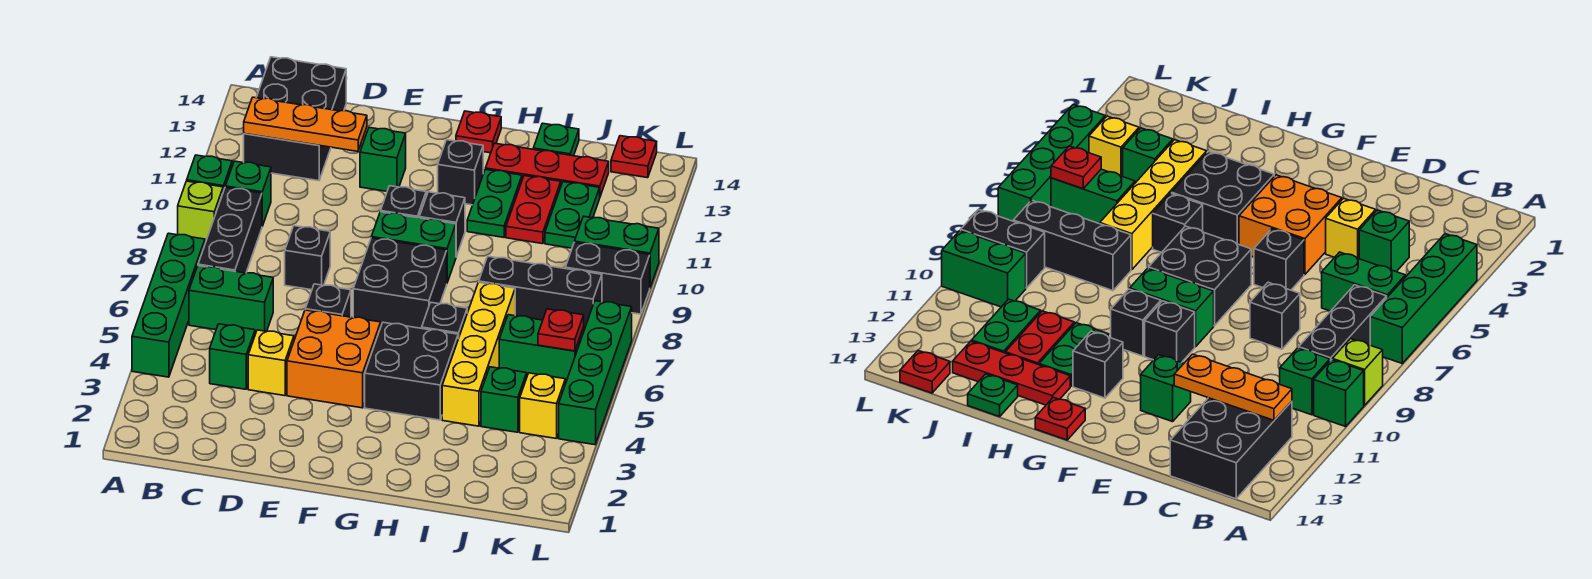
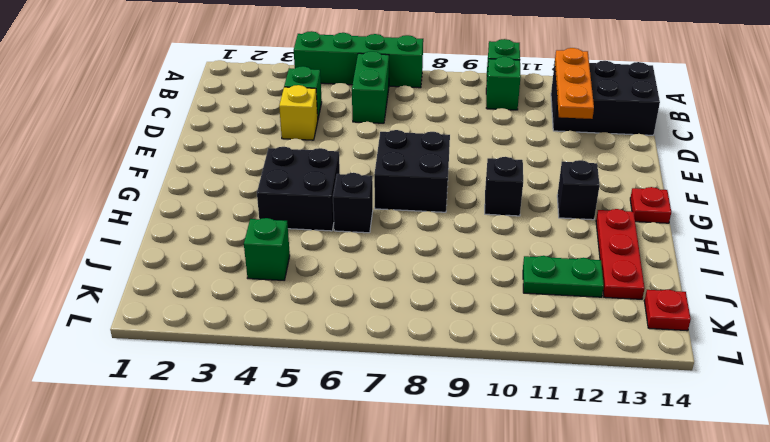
none -> lime 1x1 brick [178,181,223,243]
none -> black 1x3 brick [198,187,262,273]
none -> black 1x1 brick [285,226,330,290]
none -> orange 2x2 brick [287,310,381,408]

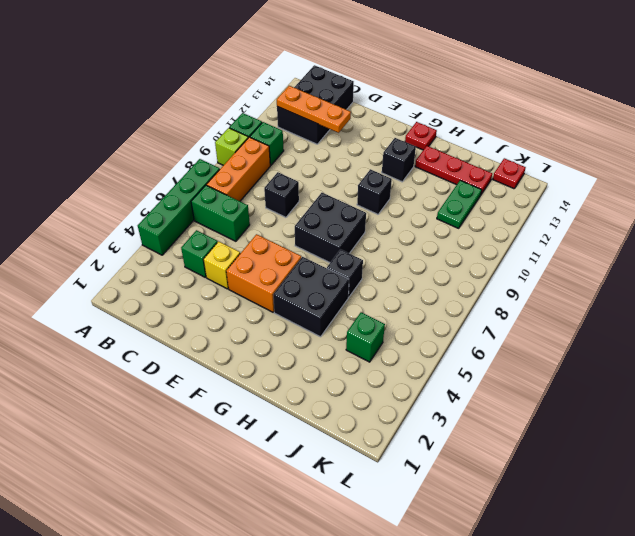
orange 1x3 brick [207,137,270,201] -> black 1x3 brick [198,187,262,273]
none -> black 1x1 brick [305,284,351,317]
none -> green 1x1 brick [360,127,406,191]
none -> green 1x2 brick [371,212,456,282]
none -> black 1x1 brick [381,186,426,218]

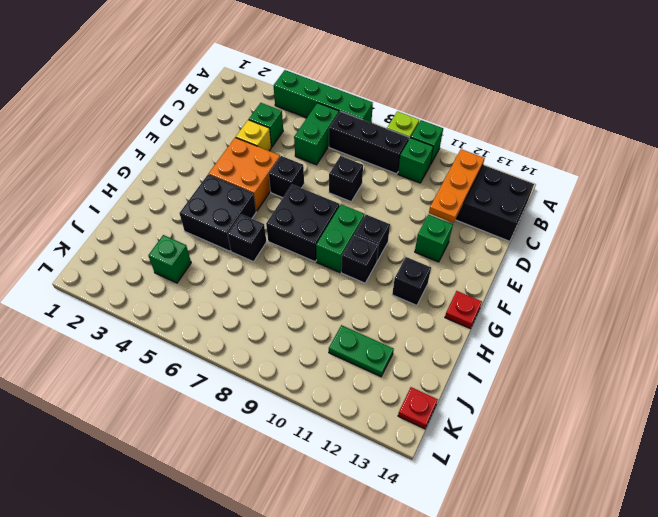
none -> green 1x2 plate [467,169,522,237]
none -> red 1x3 plate [486,143,609,196]
none -> yellow 1x4 brick [442,282,515,426]
none -> black 1x3 brick [479,256,602,330]

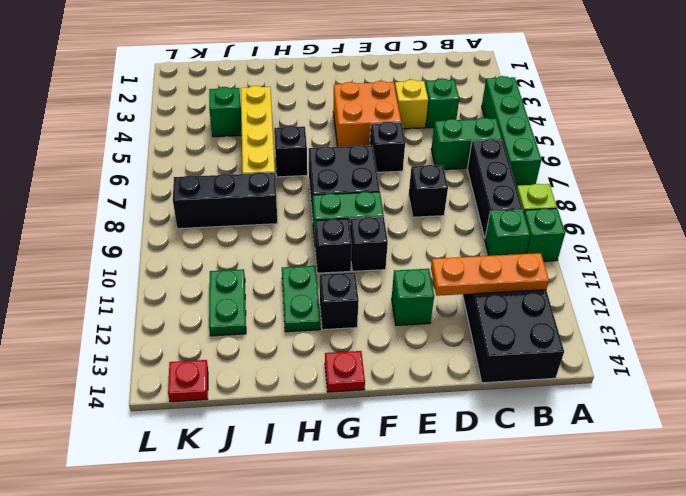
none -> black 2x2 brick [365,322,458,420]
none -> red 1x3 plate [486,143,609,196]
none -> red 1x2 plate [506,176,561,244]
none -> green 1x1 plate [533,123,579,156]

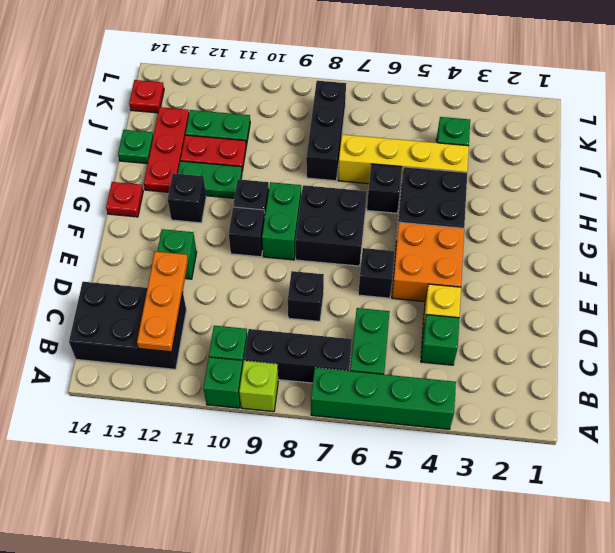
none -> green 1x2 brick [499,315,584,384]
none -> yellow 1x1 brick [520,373,565,439]
none -> black 1x2 brick [565,242,650,314]
none -> green 1x2 brick [575,216,659,287]

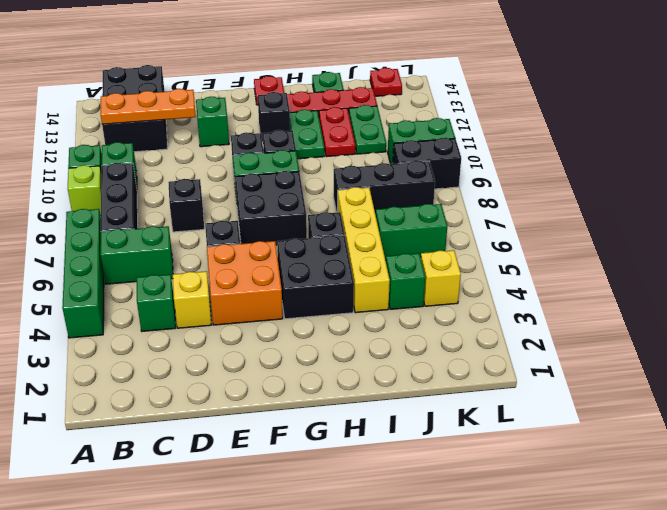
none -> green 1x4 brick [559,301,632,445]
none -> red 1x1 plate [538,309,584,351]

